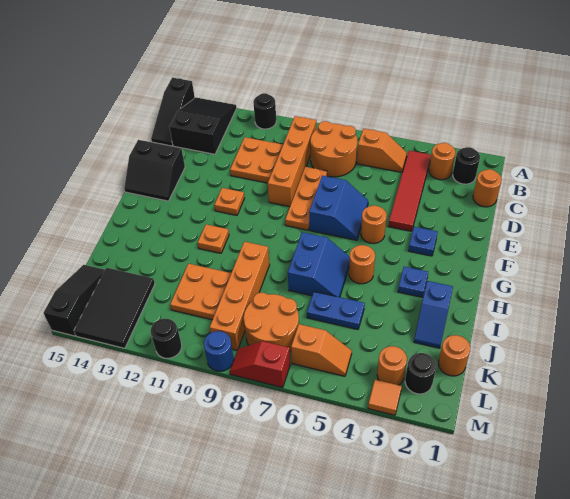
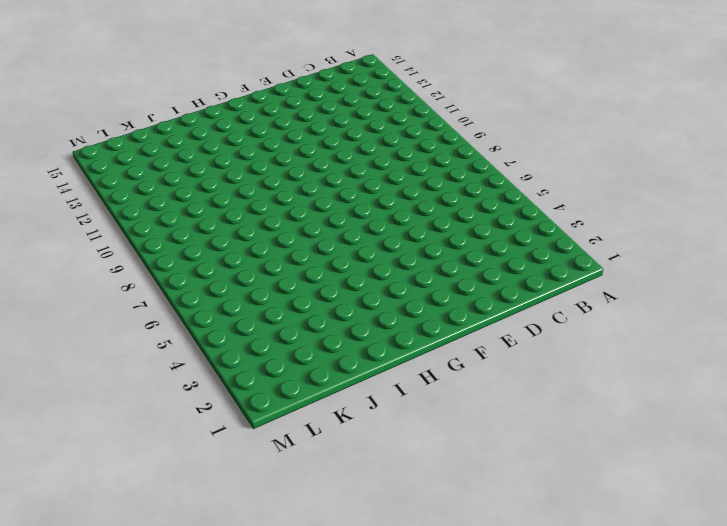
none -> black 1x1 round brick [253,93,276,129]
none -> black 2x3 slope [169,97,237,154]
none -> black 1x3 slope [151,78,195,146]
none -> black 1x1 round brick [453,147,480,184]

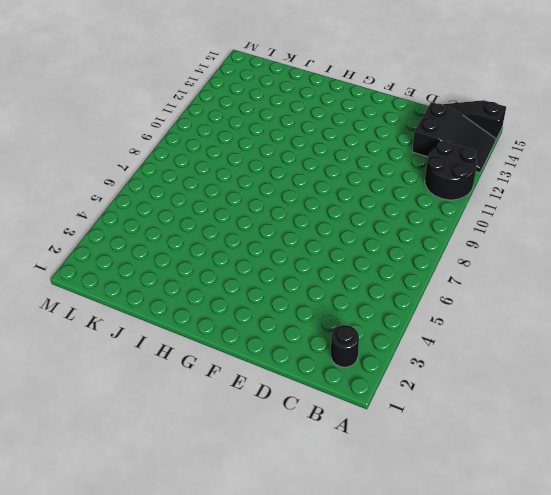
black 2x2 round brick [425,141,477,200] -> black 1x1 round brick [253,93,276,129]
none -> orange 1x1 round brick [429,143,455,180]
none -> red 1x4 tile [389,151,431,231]
none -> orange 1x2 slope [357,129,407,172]
none -> orange 2x2 round brick [311,121,357,177]

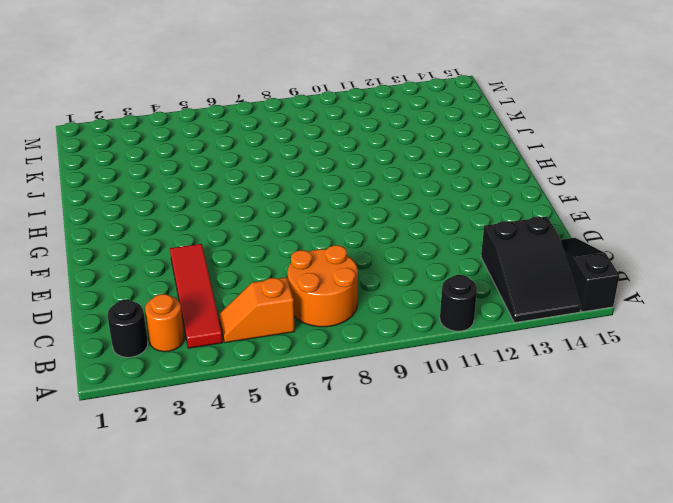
none -> orange 1x4 brick [268,116,316,207]
none -> orange 1x1 round brick [473,169,502,207]
none -> orange 2x2 plate [230,137,283,183]
none -> orange 1x3 plate [285,167,327,230]

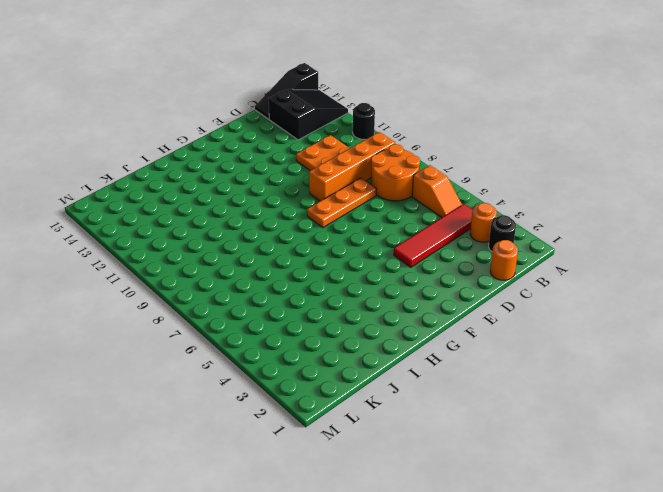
none -> blue 2x2 slope [309,176,368,240]
none -> black 2x2 slope [124,140,185,201]
none -> blue 1x1 plate [408,227,438,256]
none -> orange 1x1 round brick [361,206,387,243]

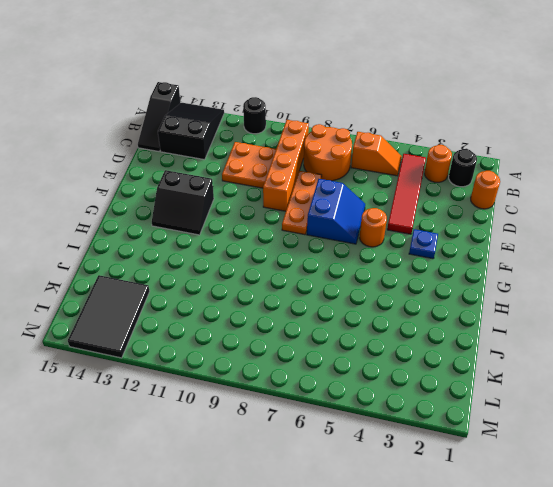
black 2x2 slope [152,170,214,235] -> black 2x2 slope moved to [124,140,185,201]
none -> orange 1x1 plate [214,188,244,215]
none -> blue 1x1 plate [398,267,428,297]
none -> orange 1x1 round brick [349,245,375,284]
none -> blue 2x2 slope [288,232,350,297]

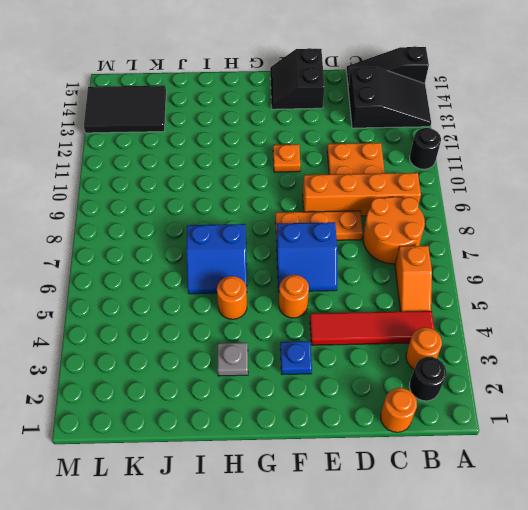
grey 1x1 plate [218,343,248,376] -> blue 1x1 plate [398,267,428,297]
none -> orange 1x1 plate [198,224,229,253]
none -> blue 1x2 slope [414,281,453,348]
none -> orange 1x4 brick [210,242,270,350]
none -> blue 1x2 plate [307,292,365,329]

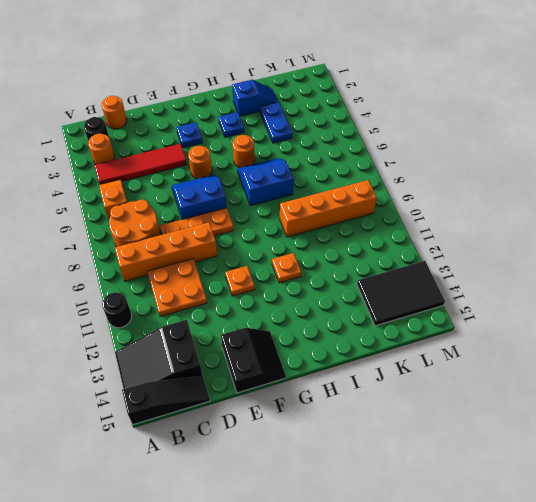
blue 1x2 plate [260,102,293,143] -> blue 1x2 plate moved to [307,292,365,329]
none -> orange 2x2 plate [170,264,231,320]
none -> orange 1x1 round brick [439,335,470,376]
none -> orange 2x2 round brick [244,293,299,351]
none -> black 1x3 slope [44,265,105,336]

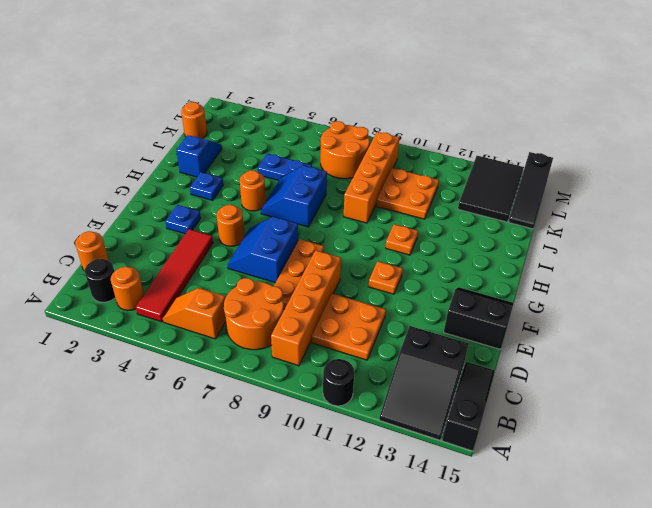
none -> black 1x1 round brick [405,353,436,394]
none -> orange 1x1 round brick [377,346,407,385]
none -> orange 1x2 slope [291,324,352,376]
none -> orange 1x1 tile [368,380,402,415]

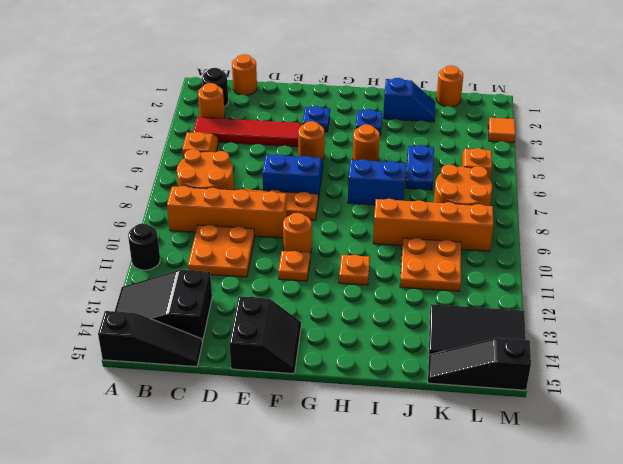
orange 1x1 round brick [283,213,312,253] -> orange 1x1 round brick moved to [377,346,407,385]
none -> black 1x1 round brick [405,353,436,394]
none -> red 1x2 slope [230,341,290,387]
none -> blue 1x1 round brick [204,331,234,371]
none -> black 1x1 round brick [150,319,182,358]

